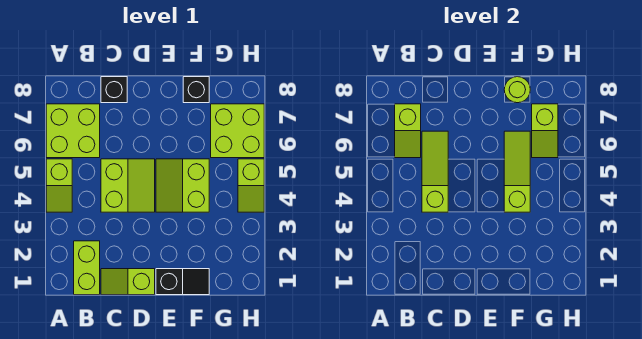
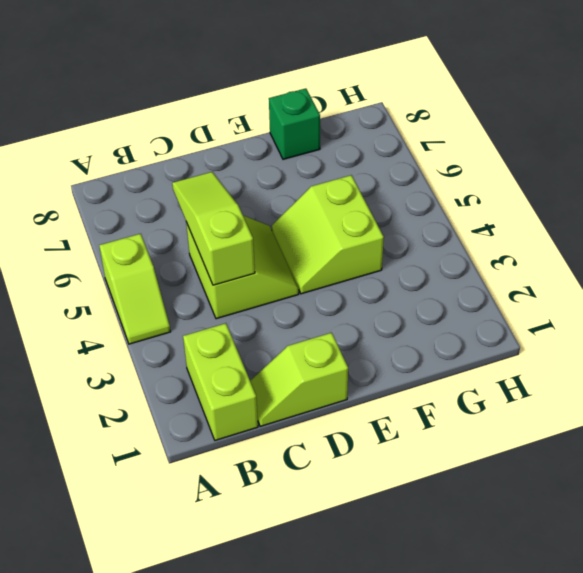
green 1x1 brick [269,88,320,159] -> black 1x1 brick [183,77,209,103]
none -> lime 2x2 brick [46,104,100,158]
none -> black 1x1 brick [101,77,127,103]
none -> black 1x2 slope [156,269,209,295]

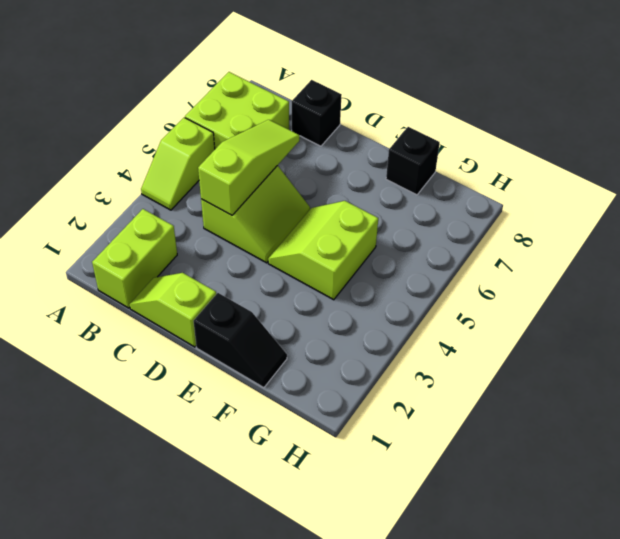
none -> lime 2x2 brick [211,104,264,158]
none -> lime 1x2 slope [238,159,264,212]
none -> lime 1x2 slope [395,104,421,158]

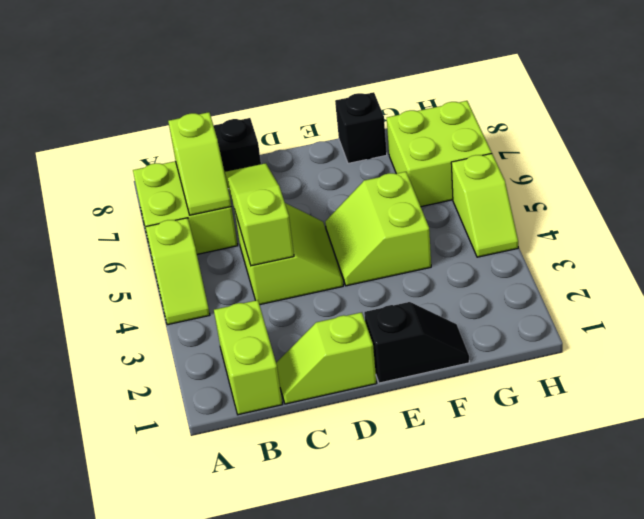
none -> lime 1x3 slope [504,131,530,212]
none -> lime 1x1 round brick [504,77,530,103]
none -> lime 1x2 slope [532,104,558,158]

